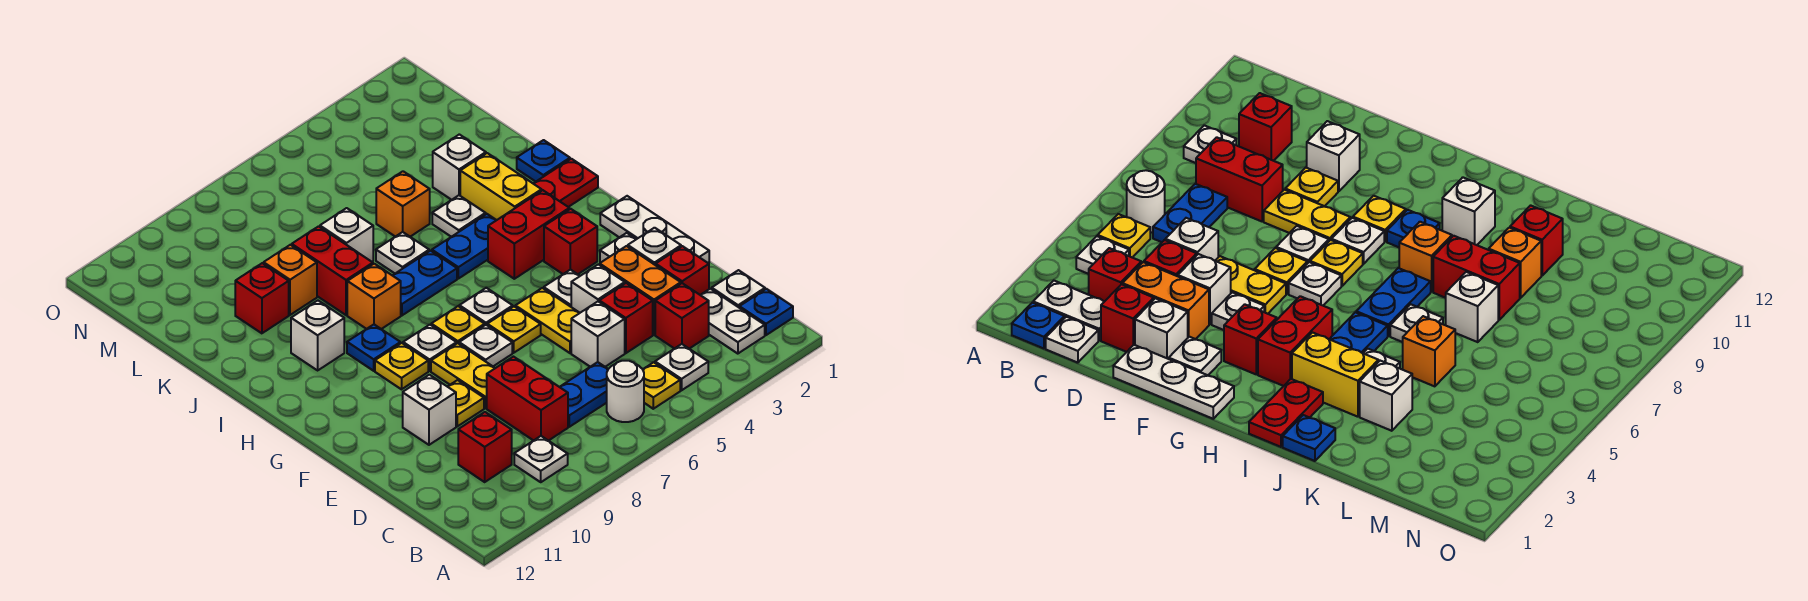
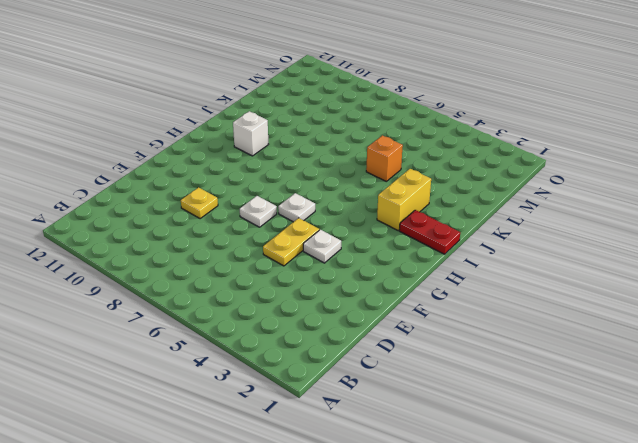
none -> blue 1x1 plate [740,289,793,335]
none -> white 1x2 plate [701,289,765,354]
none -> white 1x1 plate [655,344,708,390]
none -> yellow 1x1 plate [643,362,680,409]

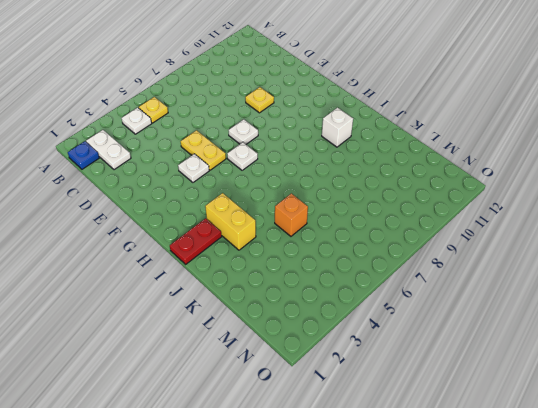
none -> white 1x1 round brick [607,361,644,422]
none -> white 1x1 plate [514,436,568,482]
none -> white 1x1 plate [712,270,765,308]
none -> red 1x1 brick [655,283,709,349]

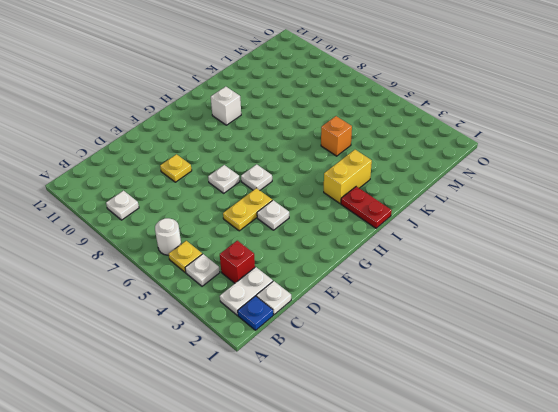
none -> blue 1x2 plate [560,362,608,427]
none -> red 1x2 brick [487,357,568,441]
none -> red 1x1 brick [458,412,512,482]
none -> red 1x1 brick [656,246,709,295]

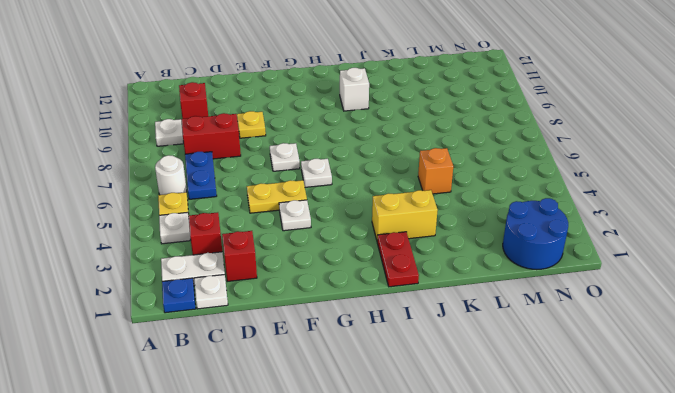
blue 2x2 round brick [503,198,568,270] -> none
none -> orange 1x2 brick [600,246,681,335]
none -> red 1x1 brick [599,283,653,353]
none -> white 1x1 brick [571,302,625,367]
none -> white 1x3 plate [600,196,709,263]

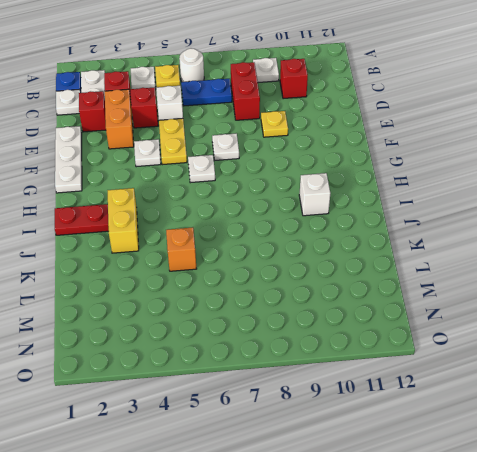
none -> white 1x1 brick [628,228,681,265]
none -> white 1x1 brick [571,264,625,313]
none -> yellow 1x2 plate [431,343,495,408]
none -> white 1x1 brick [403,375,456,445]

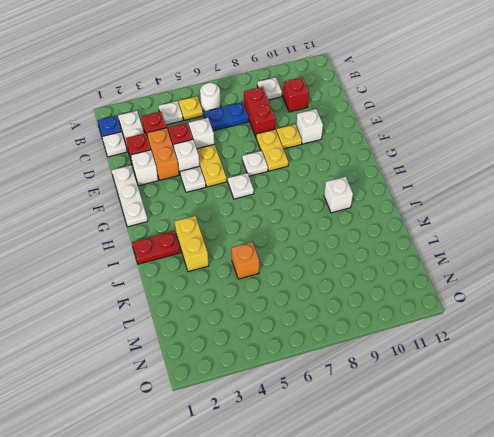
none -> white 1x1 plate [600,233,636,262]
none -> yellow 1x1 plate [487,307,541,353]
none -> red 1x1 brick [544,209,597,274]
none -> yellow 1x1 plate [431,306,485,344]

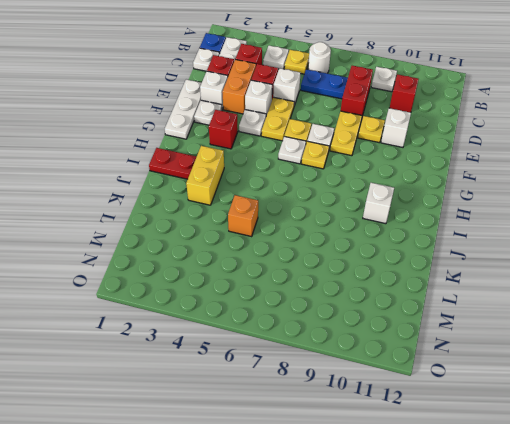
none -> white 1x1 plate [403,325,456,371]
none -> yellow 1x1 plate [375,343,428,389]
none -> red 1x2 brick [488,190,569,279]
none -> blue 1x1 plate [347,325,400,371]

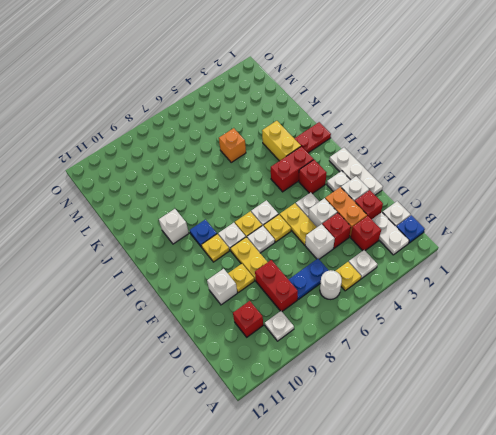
none -> blue 1x2 plate [432,214,496,279]
none -> blue 1x2 plate [392,251,457,315]
none -> orange 1x1 brick [347,264,401,329]
none -> blue 1x1 plate [517,140,570,182]

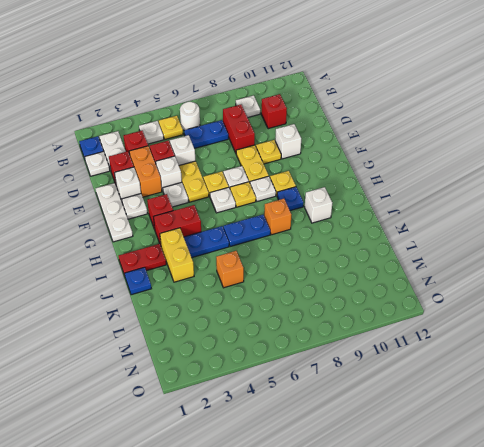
none -> white 1x1 plate [432,195,486,237]
none -> white 1x1 plate [376,232,429,273]
none -> red 1x2 brick [292,226,373,315]
none -> white 1x1 brick [433,134,486,200]

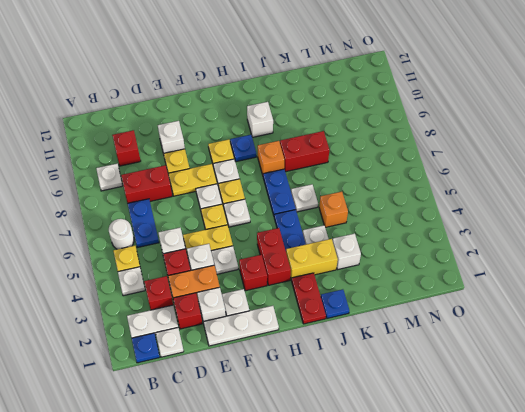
none -> white 1x1 brick [320,208,373,262]
none -> orange 1x1 brick [264,245,317,315]
none -> red 1x1 brick [235,263,289,333]

